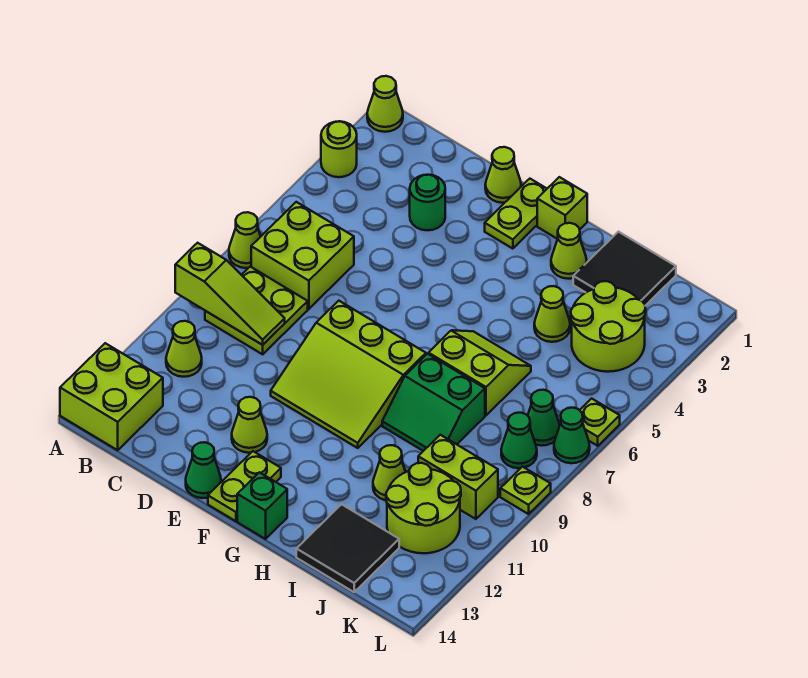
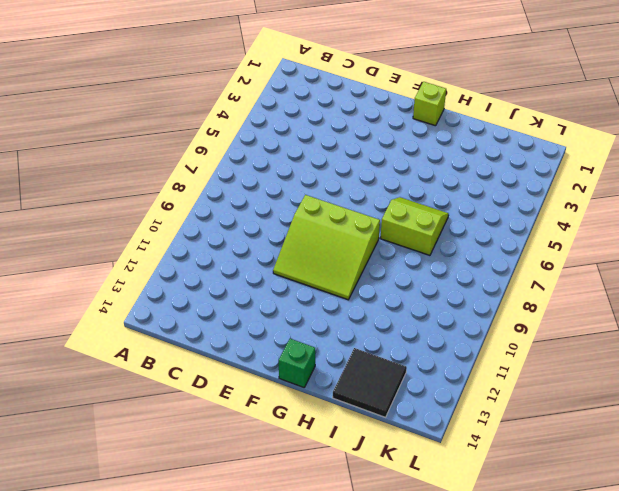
none -> lime 1x1 cone [367,76,403,132]
none -> lime 1x1 round brick [321,121,357,177]
none -> lime 1x1 cone [229,212,261,268]
none -> lime 2x2 brick [60,343,163,450]

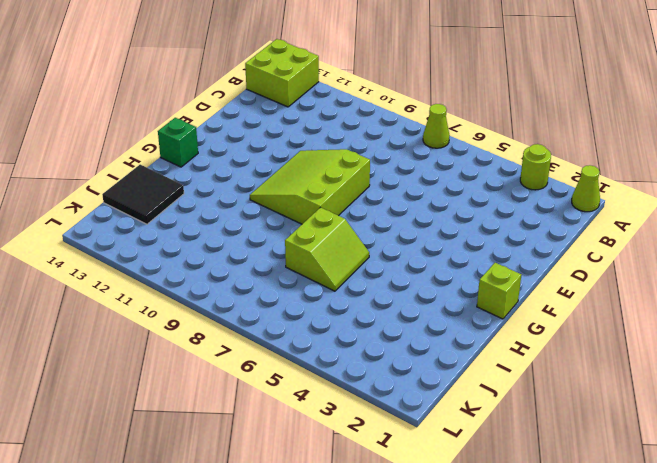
none -> lime 2x2 brick [251,202,354,309]
none -> lime 2x2 plate [205,267,308,354]
none -> lime 1x1 cone [166,321,202,377]
none -> green 1x1 round brick [410,175,445,230]

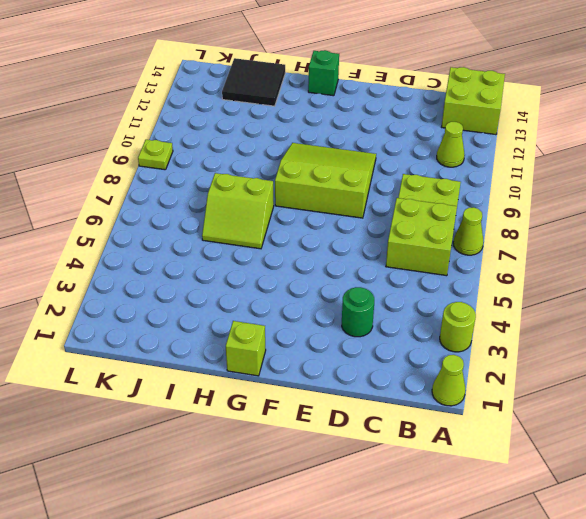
none -> lime 1x1 cone [485,147,521,203]
none -> lime 1x1 cone [232,397,267,453]
none -> green 1x1 cone [186,442,221,498]
none -> lime 1x2 plate [485,179,547,249]

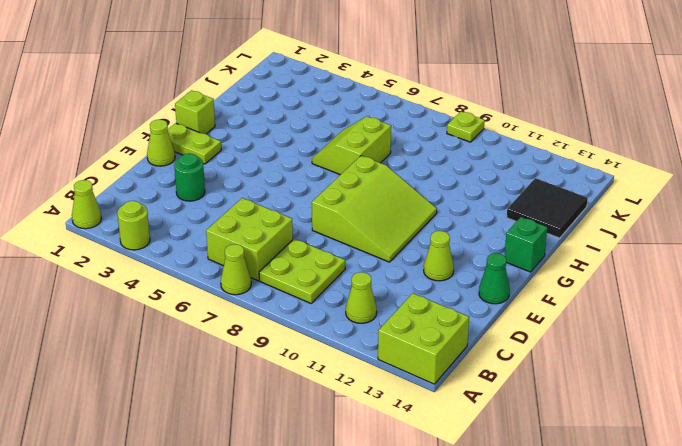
none -> lime 1x2 plate [208,451,281,521]
none -> lime 1x1 cone [551,223,587,279]
none -> green 2x2 slope [382,354,485,451]
none -> black 2x2 tile [573,232,676,306]

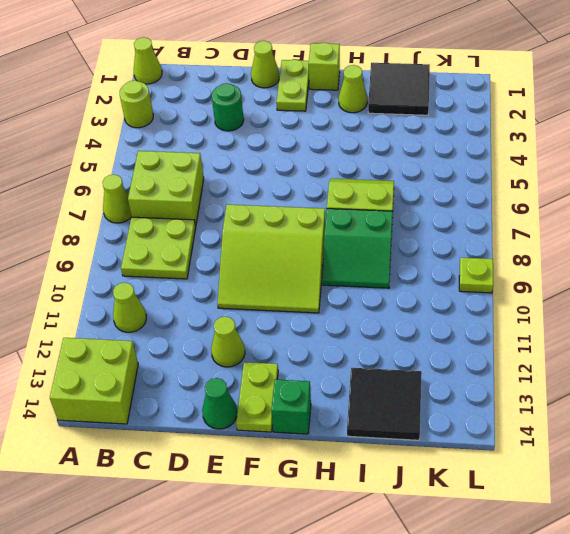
none -> lime 1x1 cone [534,286,570,342]
none -> lime 1x1 cone [373,445,405,500]
none -> lime 2x2 round brick [571,281,646,372]
none -> lime 1x2 brick [418,435,498,519]

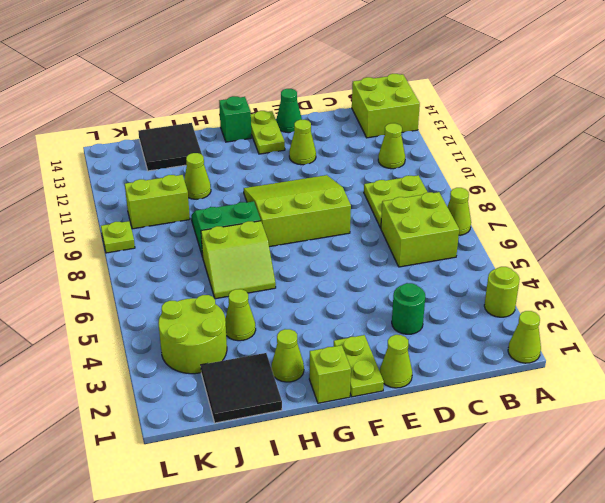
none -> lime 2x2 round brick [386,463,461,553]
none -> green 1x1 cone [528,390,560,446]
none -> green 1x1 cone [501,413,537,468]
none -> lime 1x1 plate [580,399,620,446]

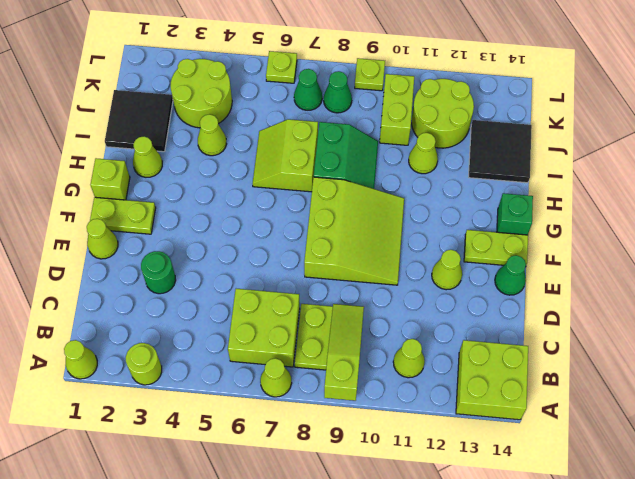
none -> green 1x1 cone [554,408,590,463]

